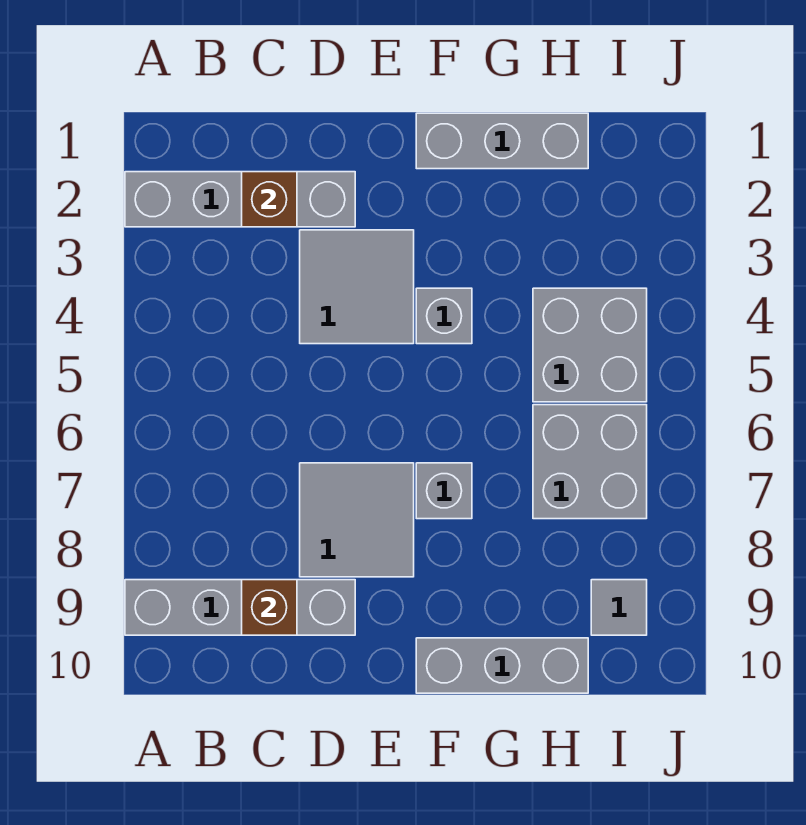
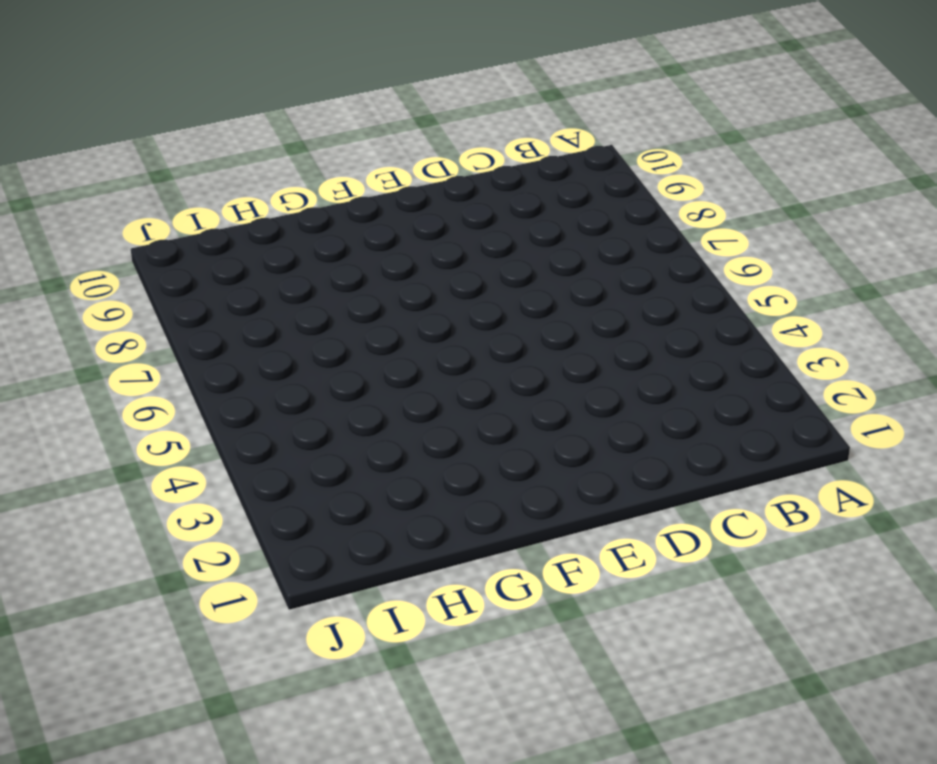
none -> grey 1x4 brick [125,172,355,227]
none -> grey 1x4 brick [125,580,355,635]
none -> grey 2x2 tile [300,230,414,344]

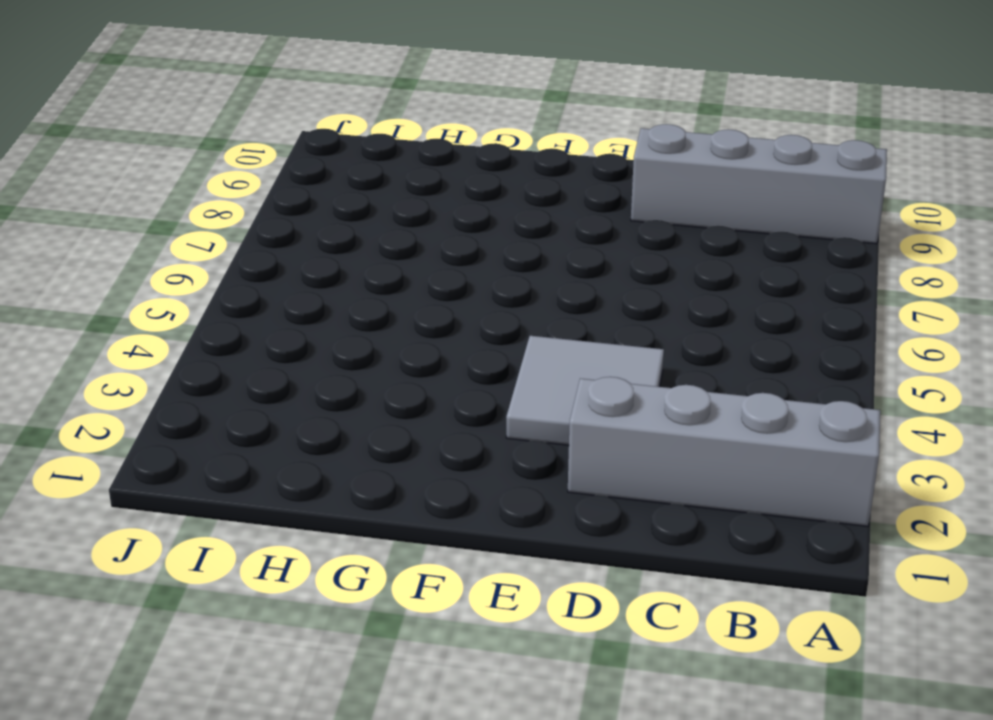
none -> grey 2x2 tile [300,463,414,577]
none -> grey 1x3 brick [416,113,588,169]
none -> grey 1x1 brick [416,288,472,344]

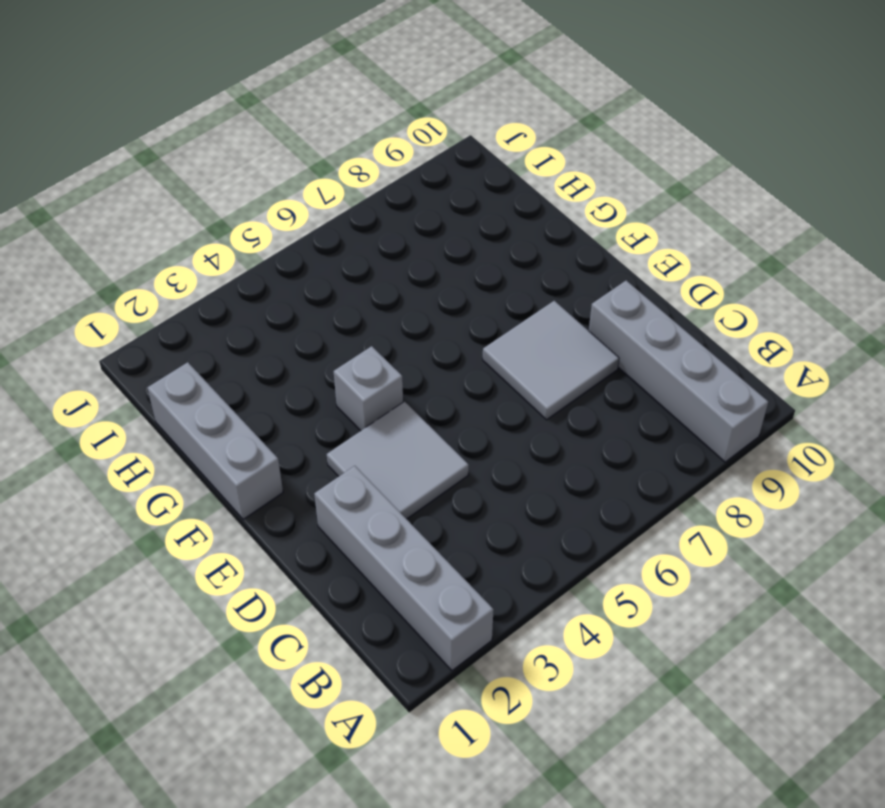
none -> grey 1x1 brick [416,463,472,519]
none -> grey 1x3 brick [416,638,588,693]
none -> grey 2x2 brick [533,288,647,402]

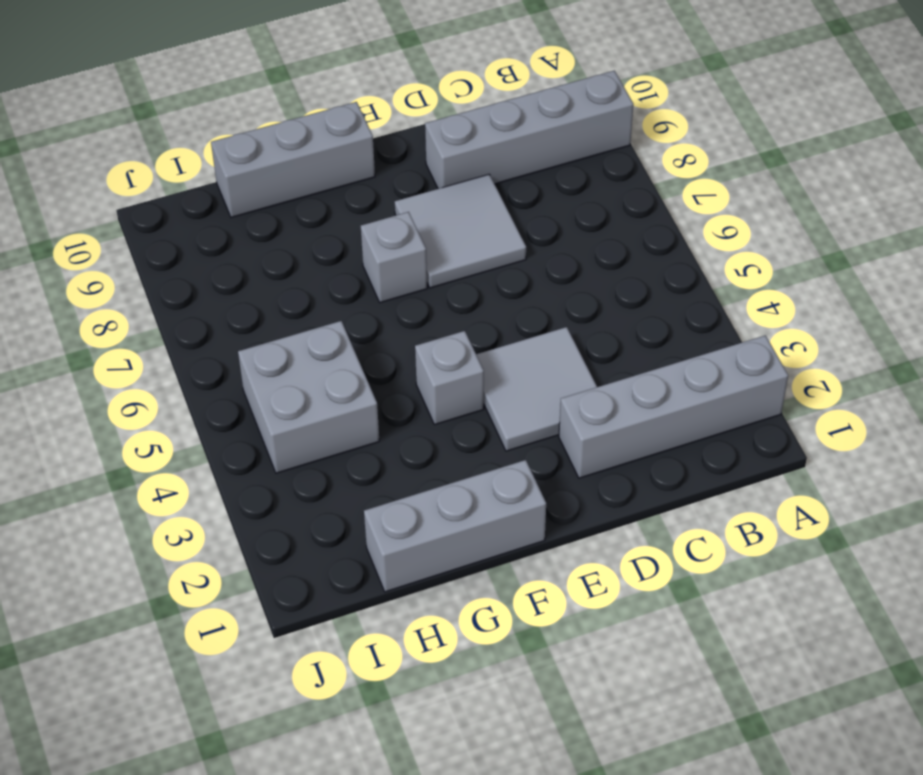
none -> grey 2x2 brick [533,405,647,519]
none -> grey 1x1 tile [591,580,647,635]
none -> brown 1x1 brick [242,172,297,227]

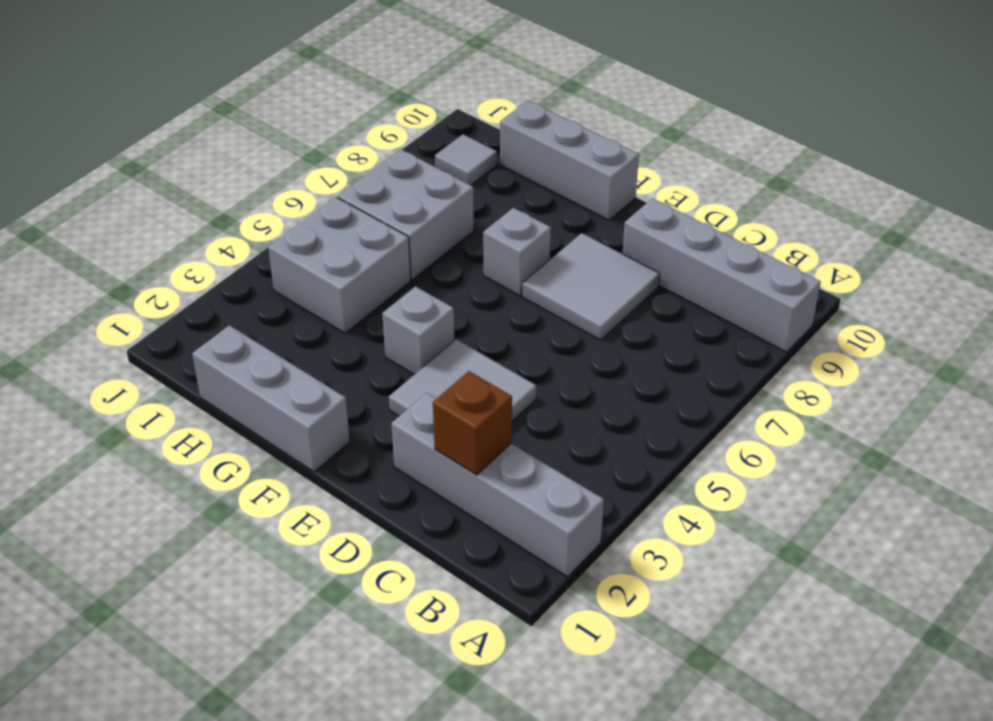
none -> brown 1x1 brick [242,580,297,635]

